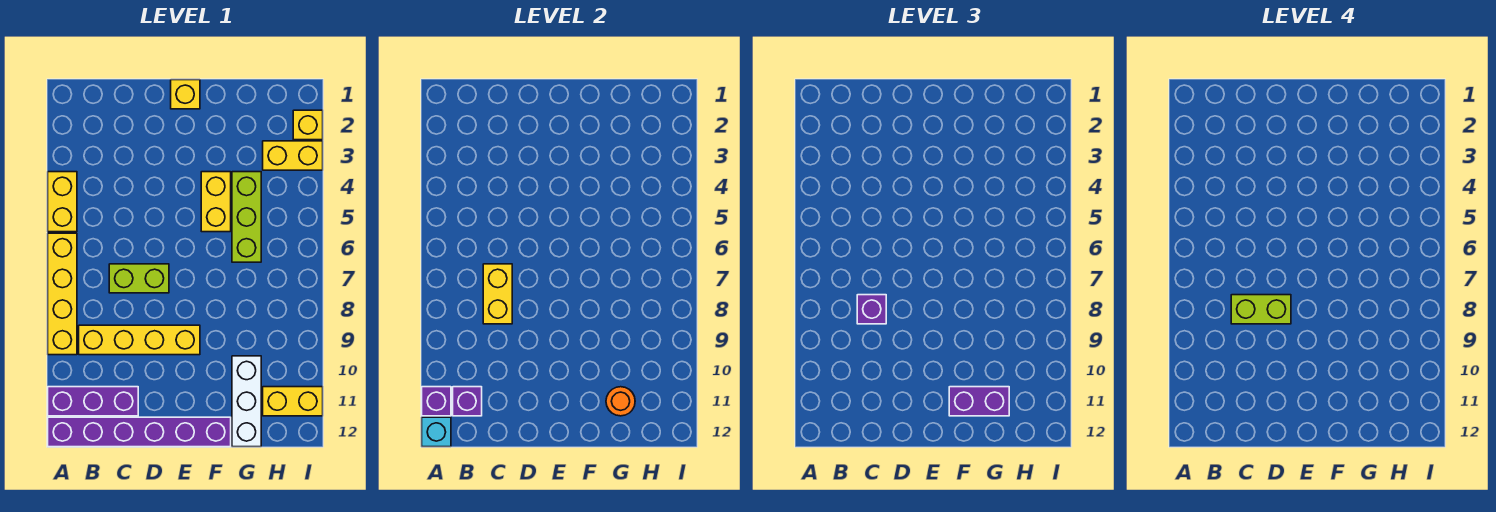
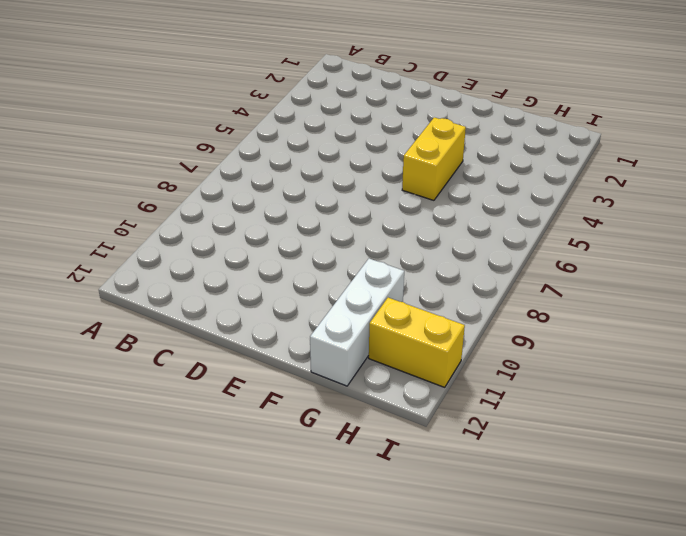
none -> yellow 1x2 brick [48,172,77,232]
none -> yellow 1x4 brick [48,233,77,355]
none -> purple 1x3 brick [48,387,138,416]

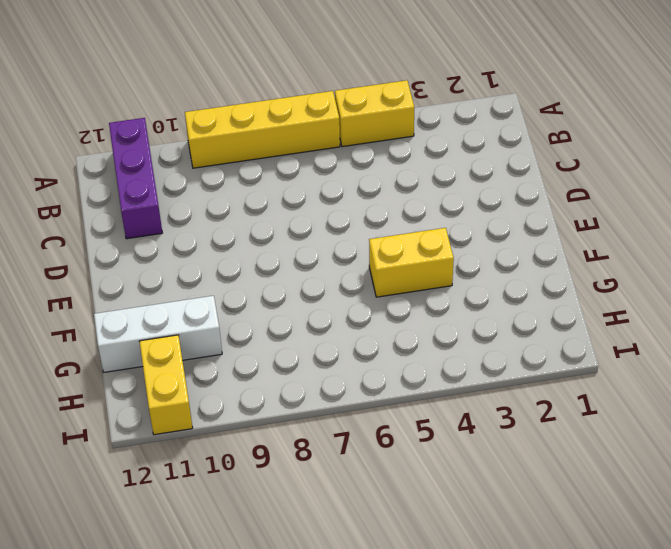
none -> purple 1x6 brick [48,417,231,447]
none -> yellow 1x4 brick [79,325,200,355]
none -> lime 1x2 brick [109,264,169,293]

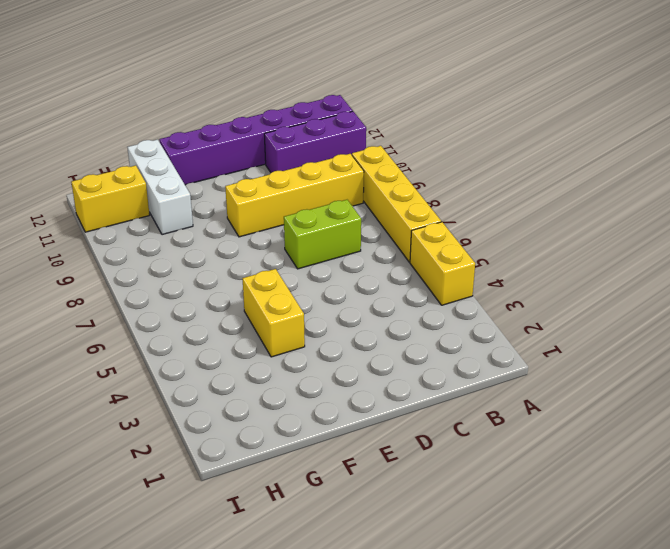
none -> yellow 1x1 brick [171,80,200,109]
none -> lime 1x3 brick [232,172,261,262]
none -> yellow 1x2 brick [263,141,323,170]

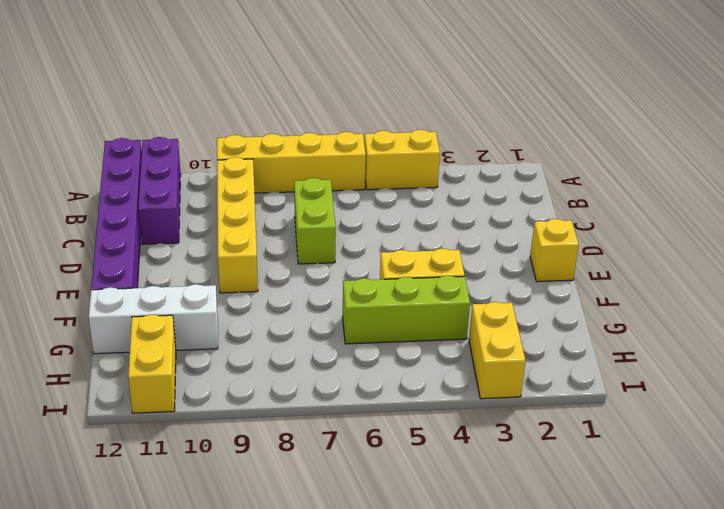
none -> yellow 1x1 brick [293,110,323,140]
none -> purple 1x1 brick [422,387,451,416]
none -> cyan 1x1 brick [422,417,451,447]

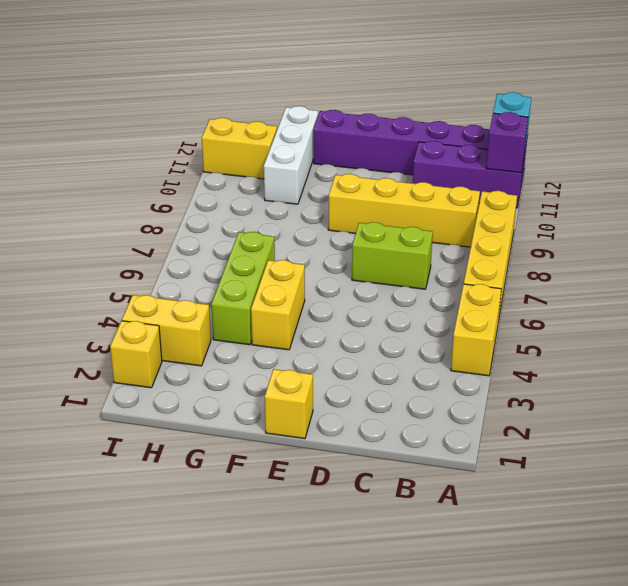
none -> purple 1x1 brick [453,387,482,416]
none -> yellow 1x2 brick [483,264,512,324]
none -> orange 1x1 round brick [606,387,635,416]

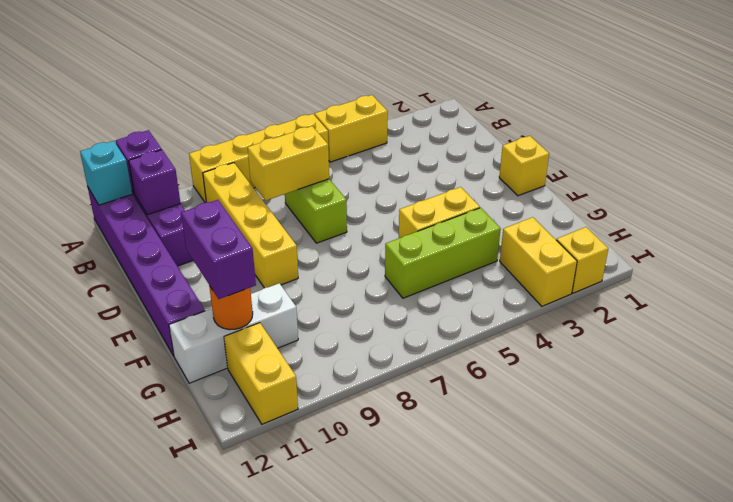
none -> purple 1x1 brick [857,295,886,324]
none -> lime 1x2 brick [1231,295,1291,324]

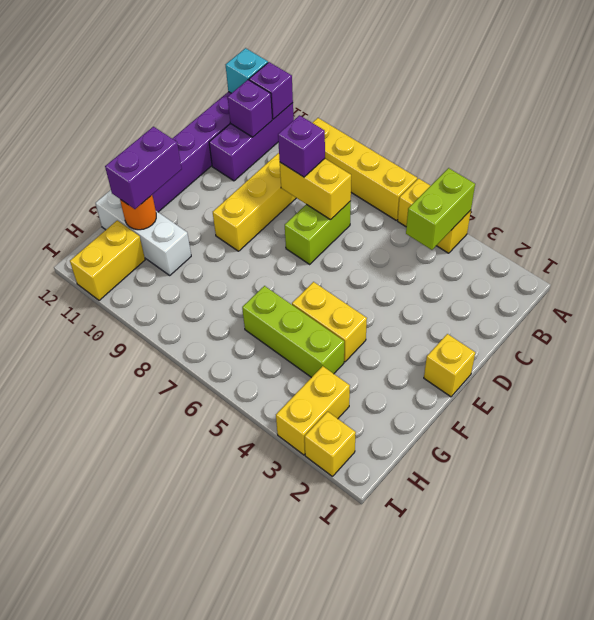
lime 1x2 brick [406,168,475,250] -> lime 1x2 brick moved to [1231,295,1291,324]

